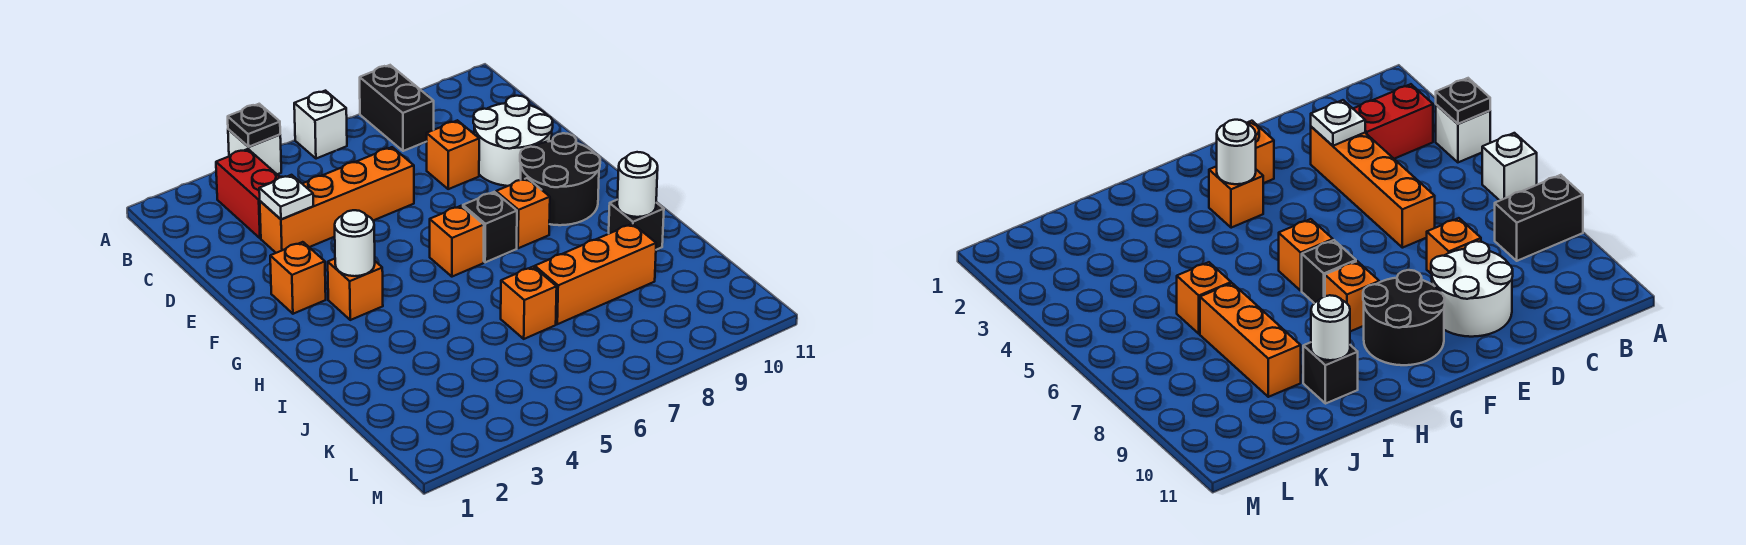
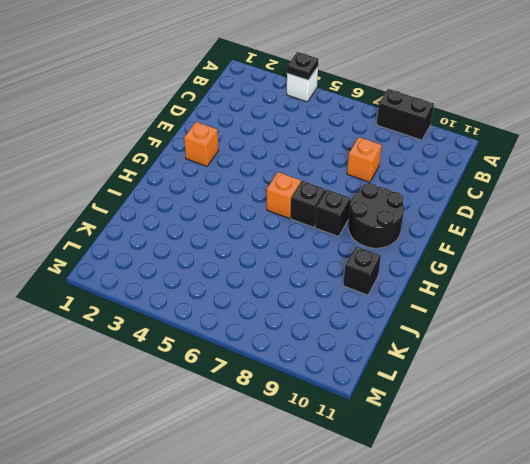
black 1x2 brick [377,89,434,140] -> black 1x2 brick turned to [360,65,434,151]
black 1x1 brick [315,190,351,237] -> orange 1x1 brick [496,178,550,248]
none -> white 1x1 brick [294,91,347,159]
none -> red 1x2 brick [216,149,280,238]
none -> orange 1x4 brick [260,147,414,253]

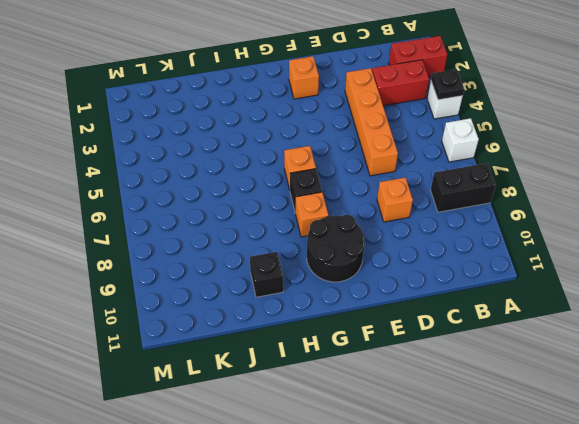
red 1x2 brick [389,36,447,77] -> none
none -> white 2x2 round brick [473,96,553,186]
none -> orange 1x1 brick [328,259,383,320]
none -> orange 1x1 brick [501,267,557,339]

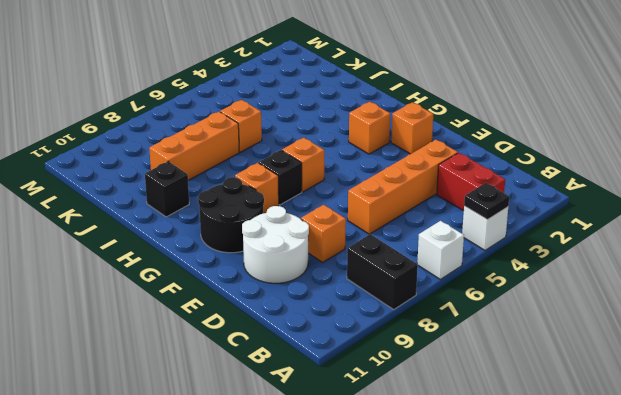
none -> white 1x1 plate [259,175,313,219]
none -> white 1x1 round brick [335,210,375,276]
none -> white 1x1 round brick [617,152,658,217]

